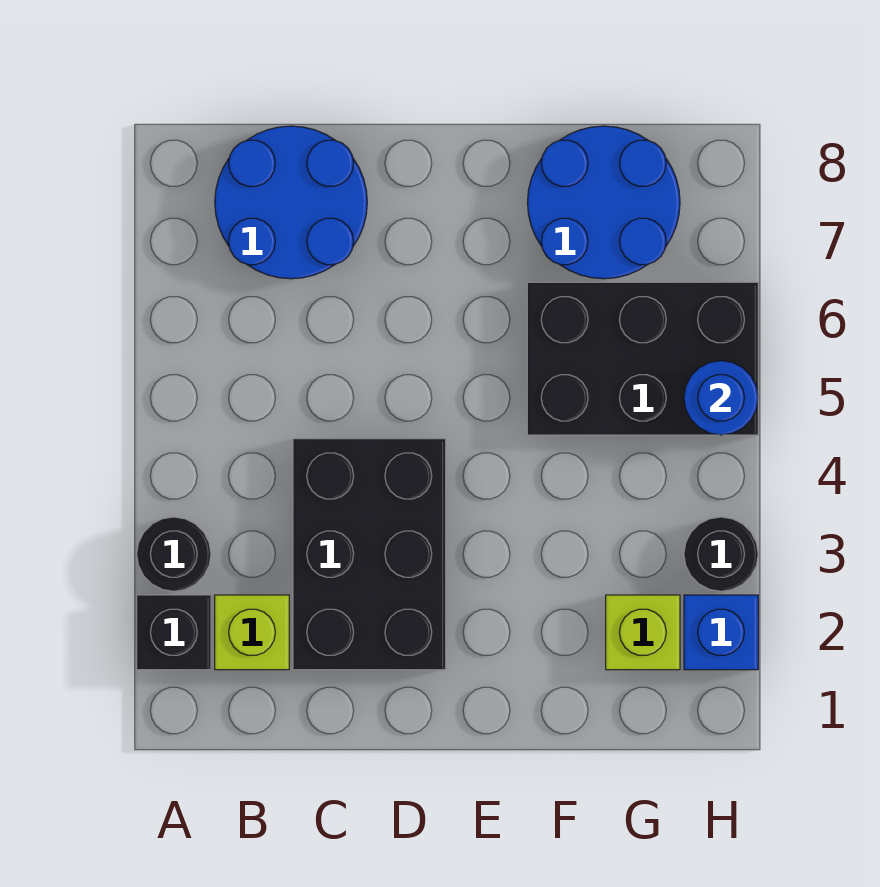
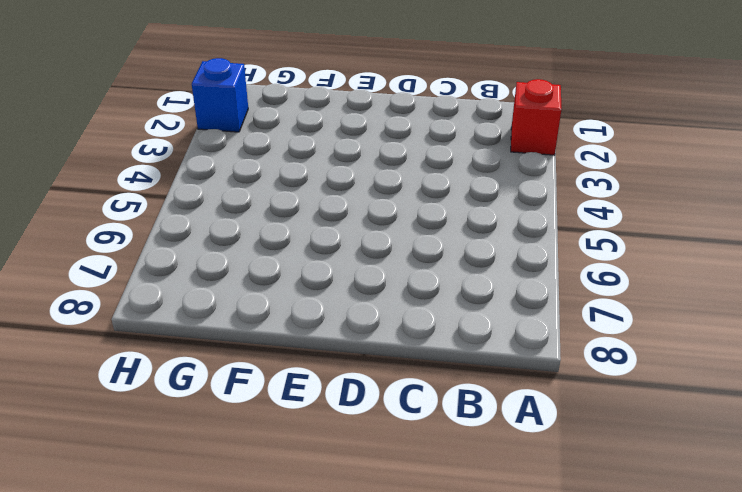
red 1x1 brick [511,79,562,155] -> black 1x1 brick [137,595,211,670]
none -> black 1x1 round brick [137,517,211,591]
none -> lime 1x1 brick [215,595,289,670]

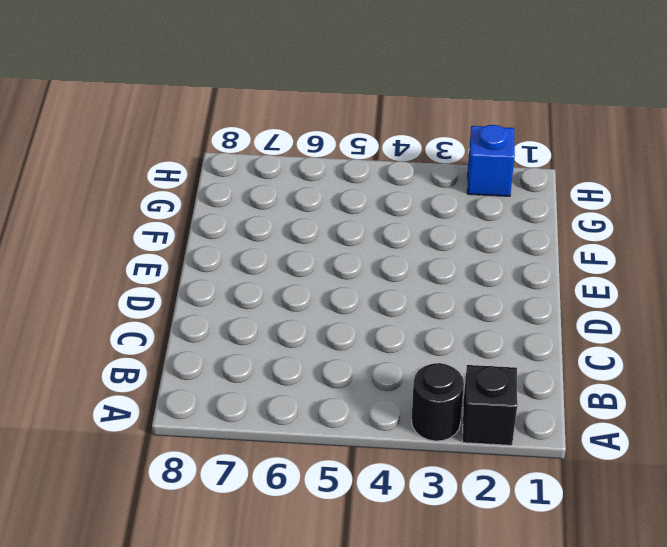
none -> lime 1x1 brick [215,595,289,670]
none -> blue 2x2 round brick [215,126,367,279]

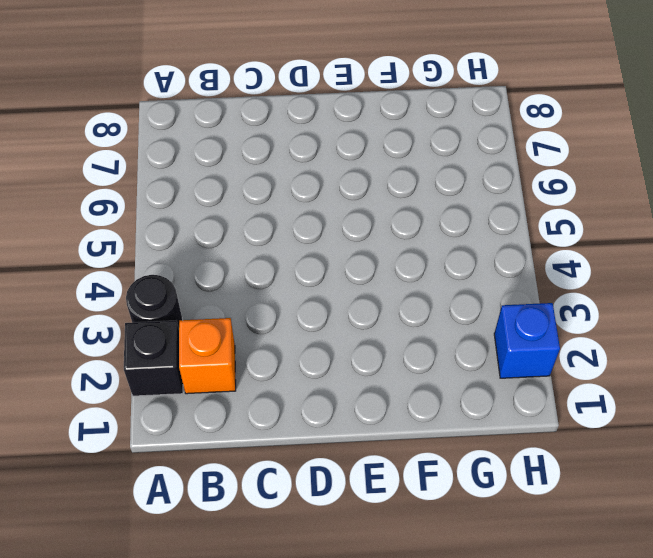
orange 1x1 brick [179,318,236,394] -> lime 1x1 brick [215,595,289,670]
none -> blue 2x2 round brick [215,126,367,279]
none -> black 2x3 brick [293,439,446,670]

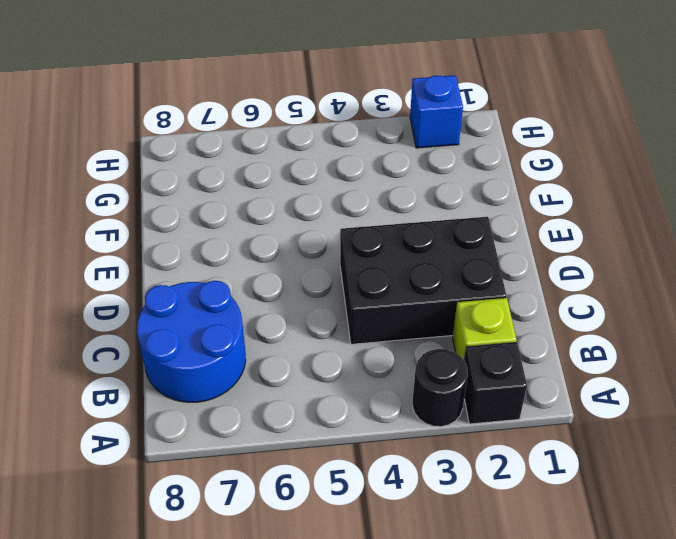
none -> black 2x3 brick [527,282,758,435]
none -> blue 2x2 round brick [528,126,680,279]

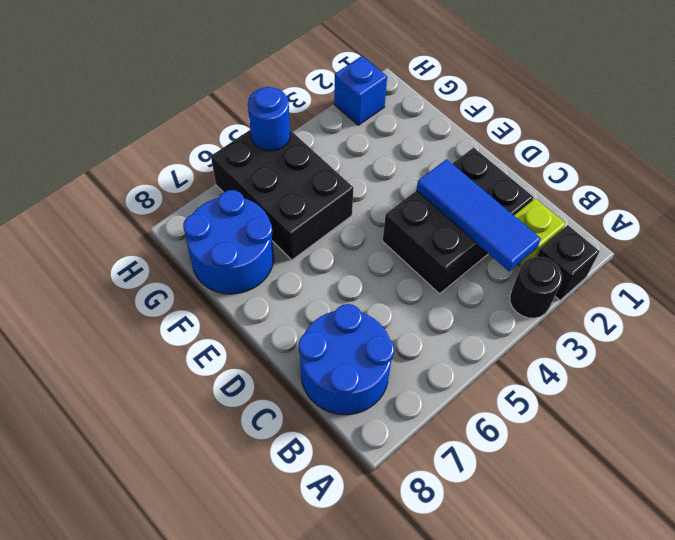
blue 1x3 tile [416,159,541,271] -> none
none -> lime 1x1 brick [606,595,680,670]
none -> black 1x1 round brick [684,517,758,591]

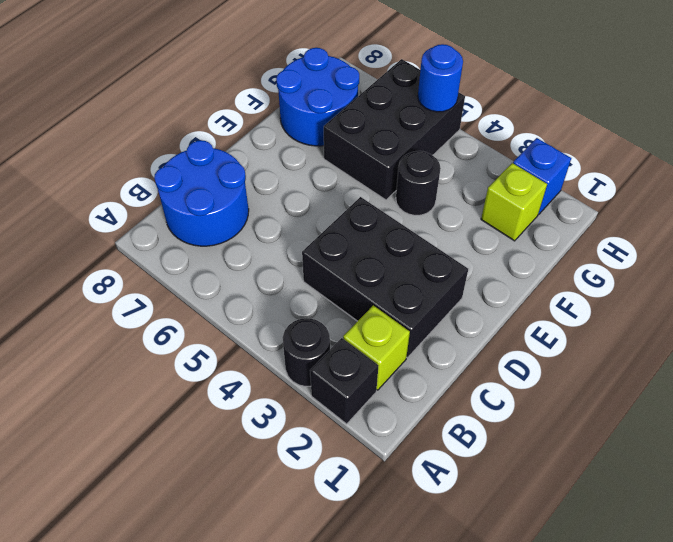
black 1x1 round brick [396,151,441,215] -> black 1x1 round brick moved to [684,517,758,591]

